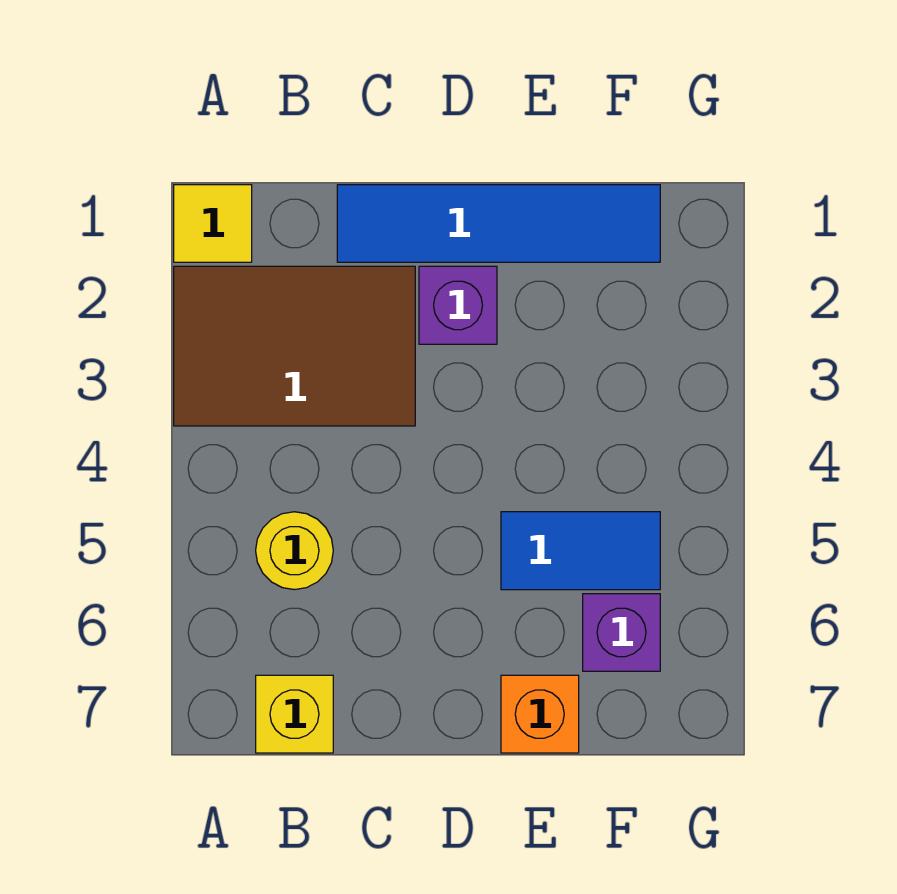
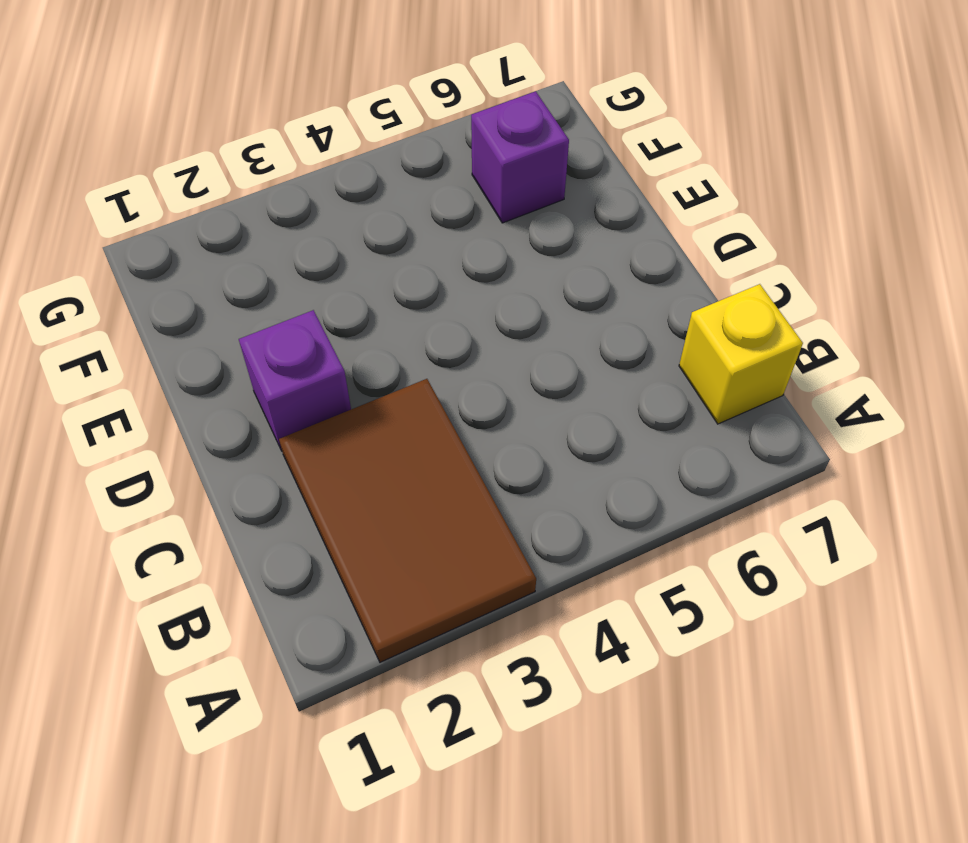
none -> yellow 1x1 tile [174,185,252,262]
none -> yellow 1x1 round brick [256,512,333,590]

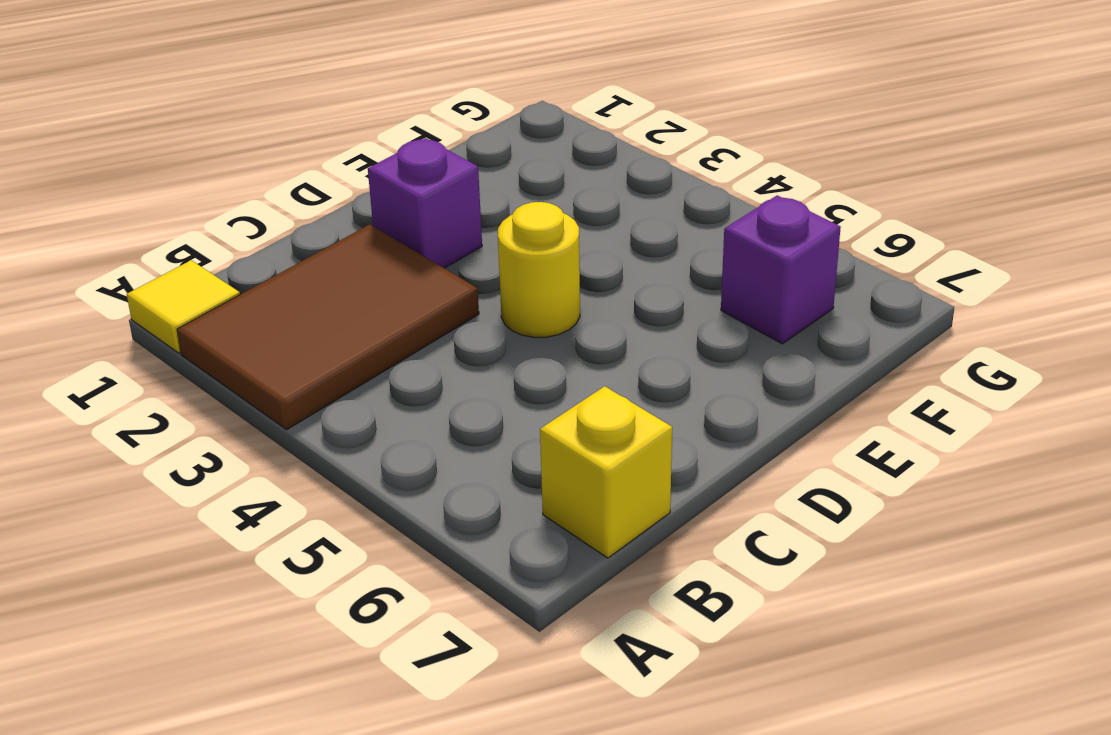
yellow 1x1 round brick [498,202,580,337] -> yellow 1x1 round brick moved to [256,512,333,590]
none -> blue 1x4 tile [337,185,660,262]
none -> blue 1x2 tile [501,512,660,590]

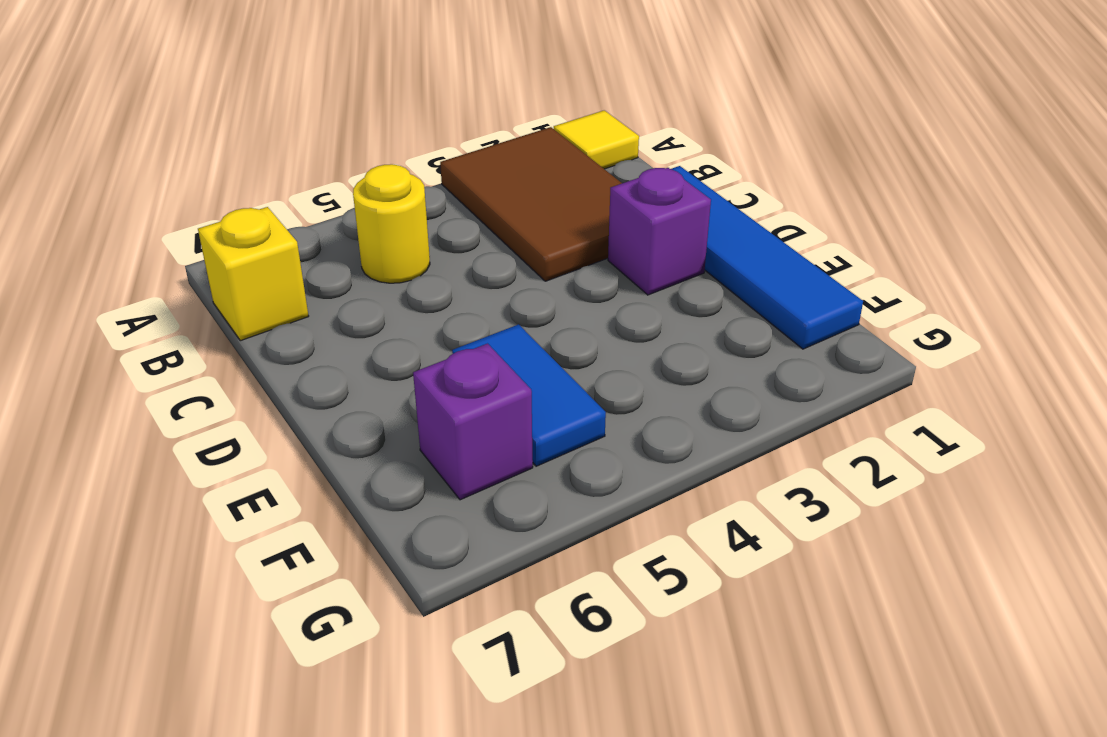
none -> orange 1x1 brick [501,675,579,753]

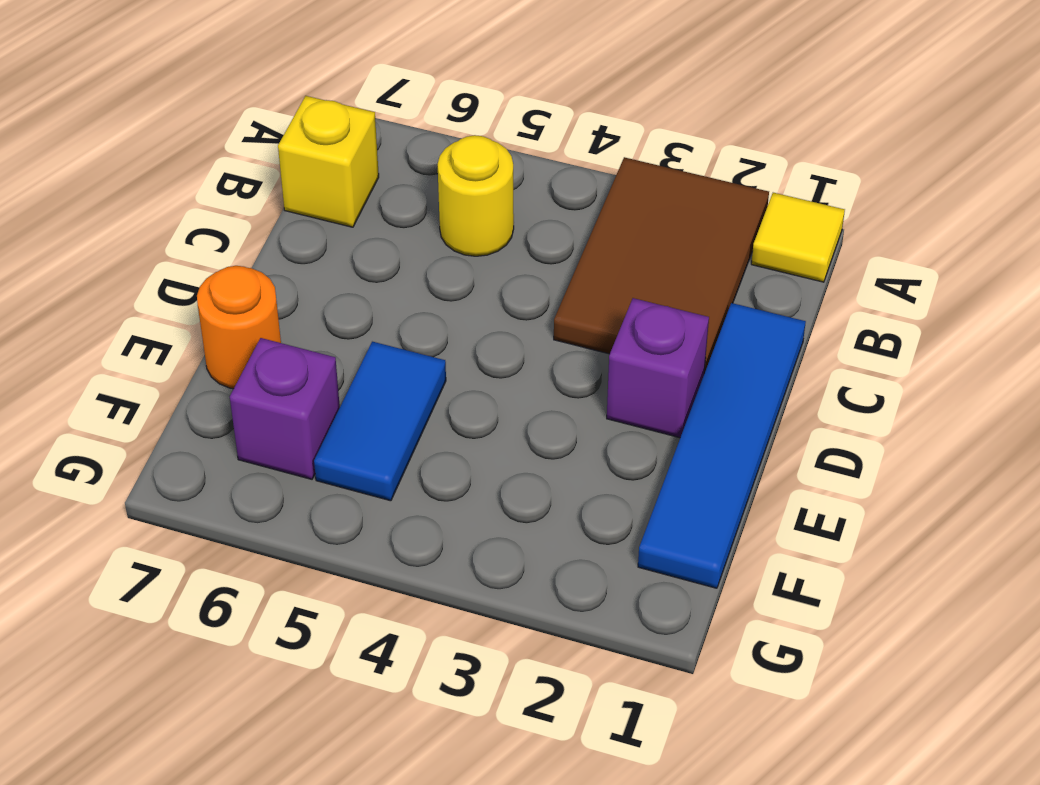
orange 1x1 round brick [197,266,281,389] -> orange 1x1 brick [501,675,579,753]

